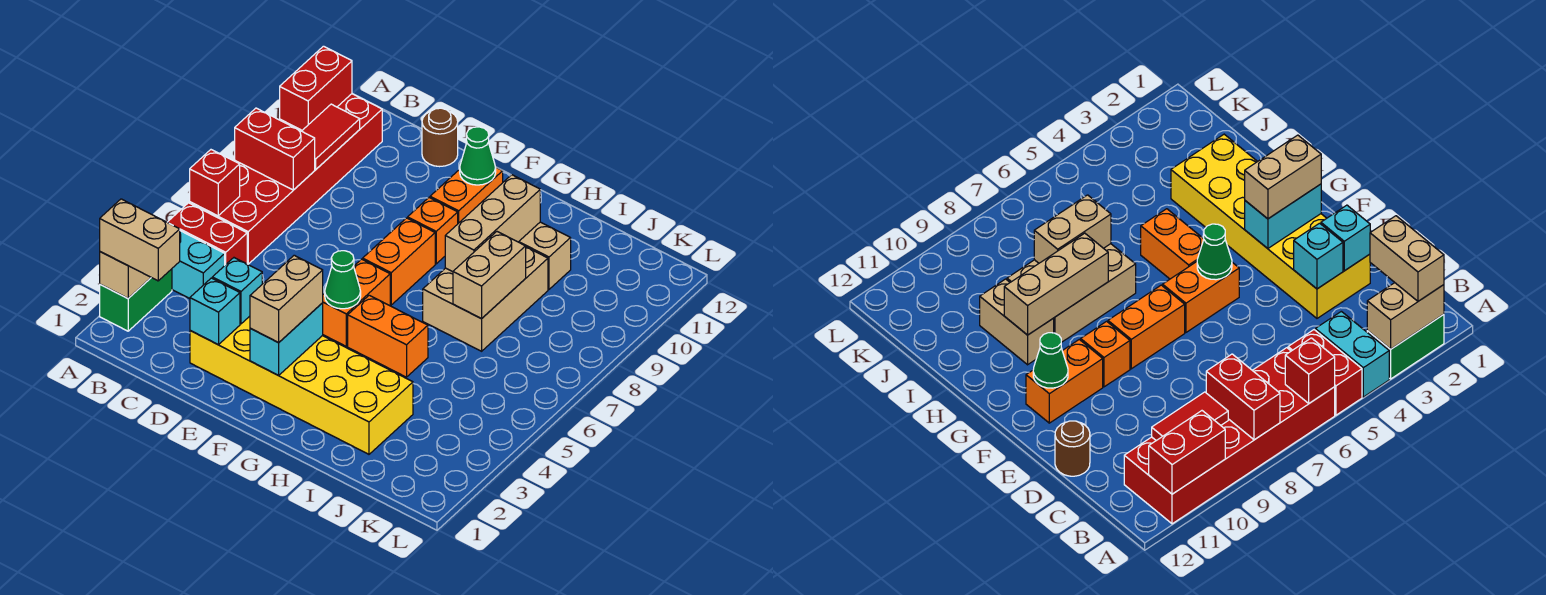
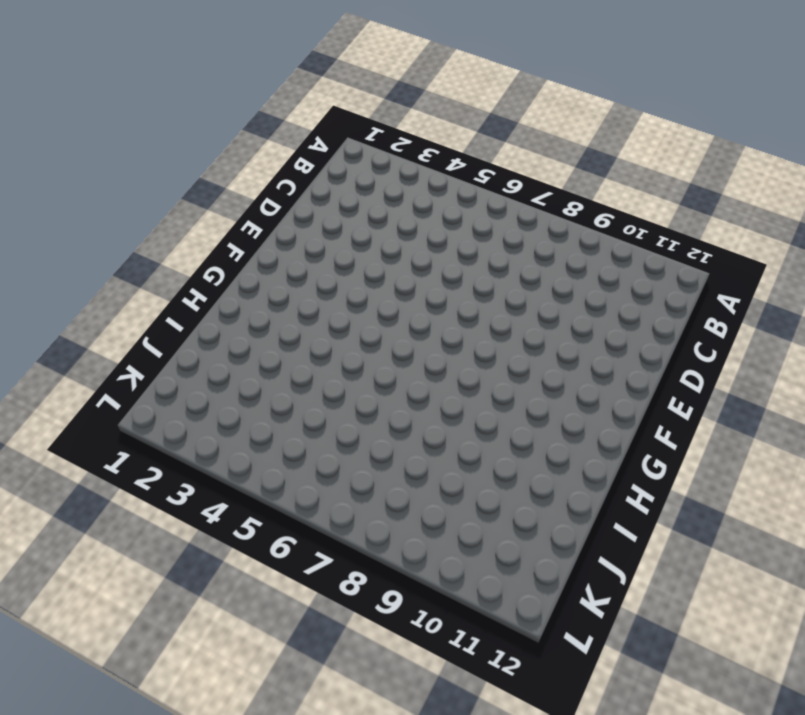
none -> green 1x2 brick [100,269,172,331]
none -> cyan 1x2 brick [172,231,225,299]
none -> red 1x2 brick [167,203,247,265]

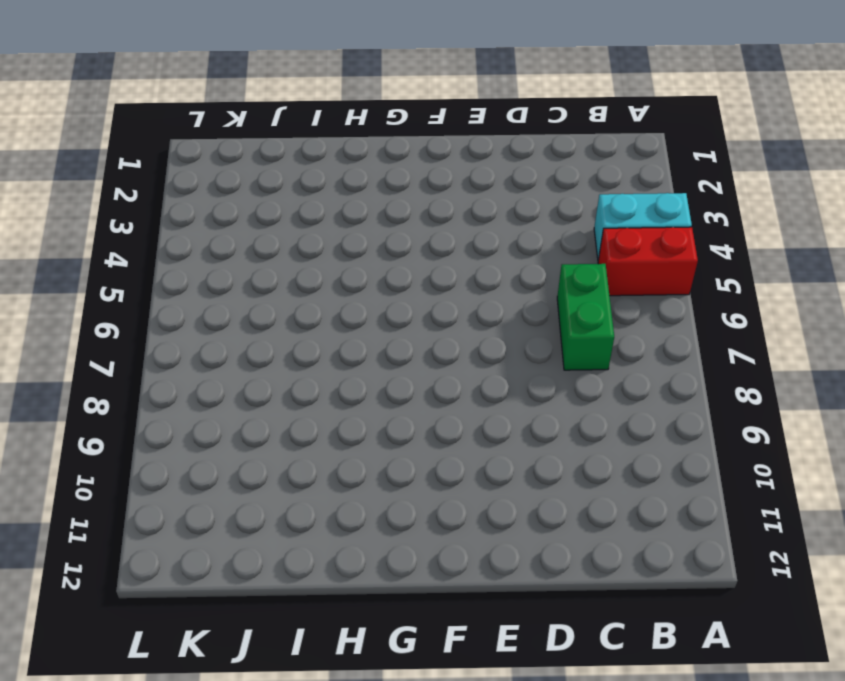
green 1x2 brick [557,264,614,370] -> green 1x2 brick moved to [100,269,172,331]
none -> red 2x6 brick [190,94,382,264]
none -> yellow 2x6 brick [190,316,413,454]
none -> brown 1x1 round brick [422,108,458,167]

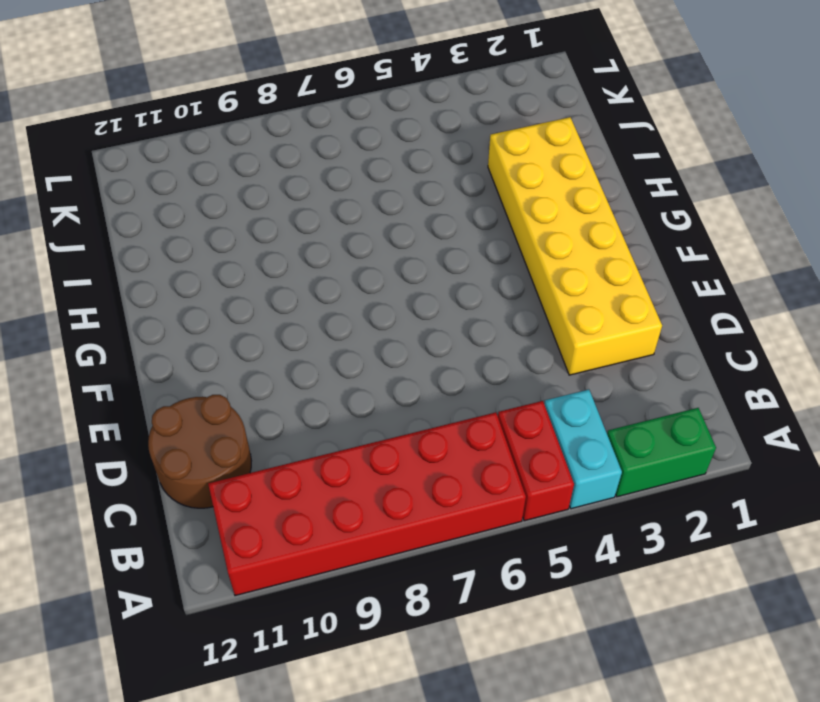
brown 2x2 round brick [148,395,251,508] -> brown 1x1 round brick [422,108,458,167]
none -> orange 1x2 brick [323,259,390,346]
none -> orange 1x2 brick [363,218,435,305]
none -> orange 1x1 brick [408,198,458,264]

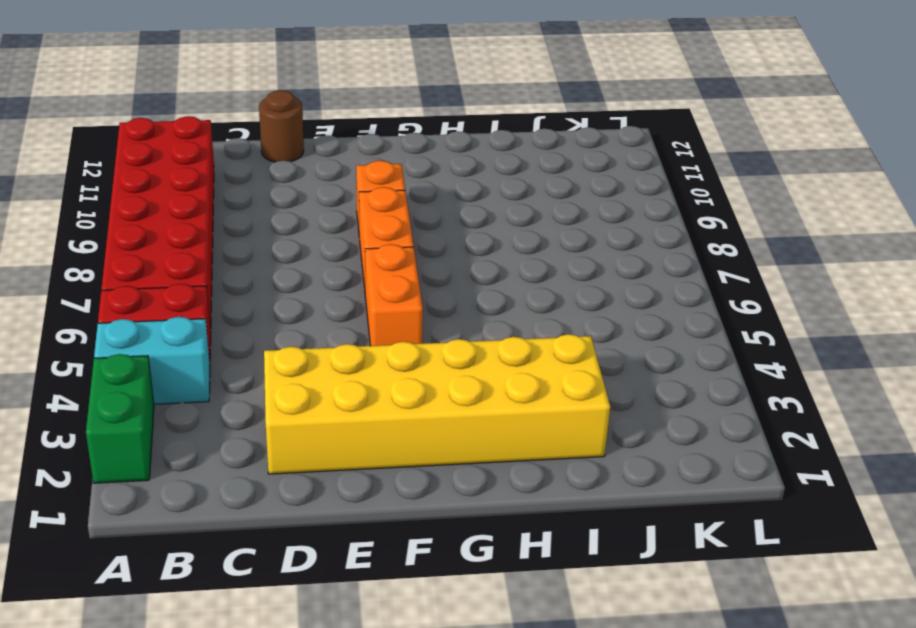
none -> orange 1x2 brick [430,167,503,223]
none -> orange 1x2 brick [348,295,428,377]
none -> tan 2x3 brick [423,247,548,351]

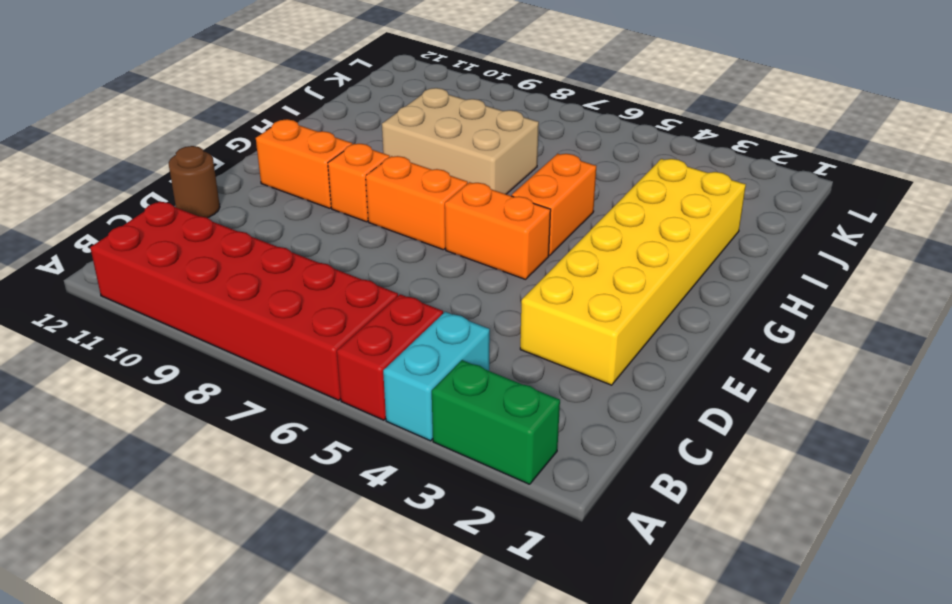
none -> tan 1x2 brick [519,222,571,289]
none -> tan 1x2 brick [100,252,151,298]
none -> red 1x1 brick [190,150,240,216]

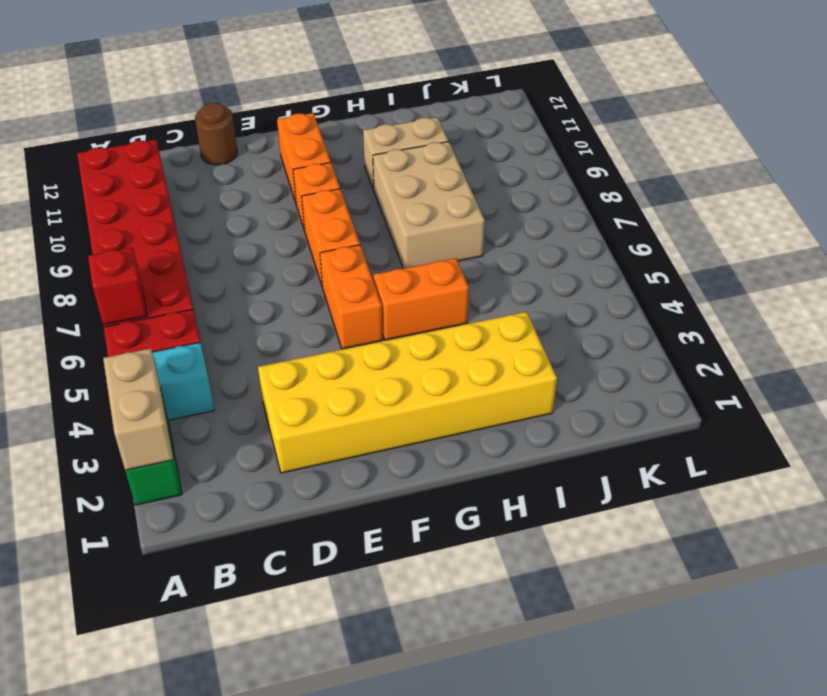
none -> red 1x2 brick [235,108,315,190]
none -> red 1x2 brick [280,46,352,130]
none -> red 1x2 tile [302,104,360,169]

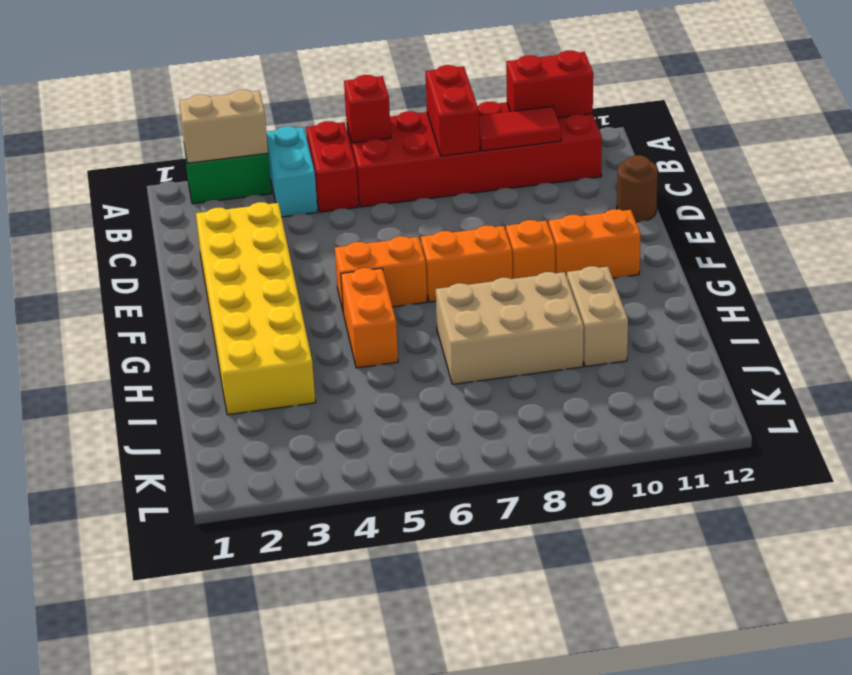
none -> cyan 1x1 brick [190,278,240,345]
none -> cyan 1x1 brick [212,258,262,324]
none -> cyan 1x2 brick [250,303,323,375]

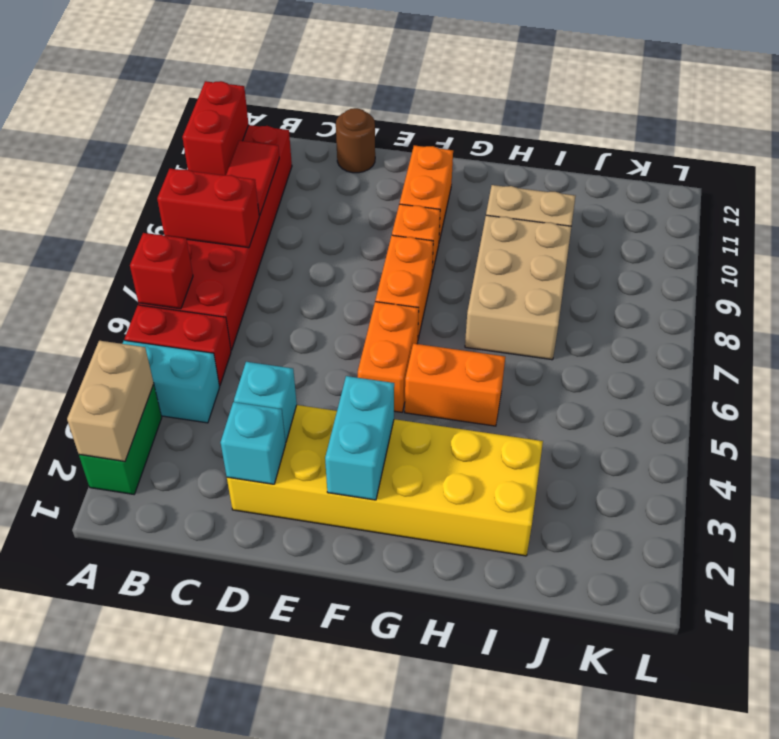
none -> green 1x1 cone [325,251,361,309]
none -> green 1x1 cone [460,127,496,185]
none -> tan 1x3 brick [445,175,540,272]

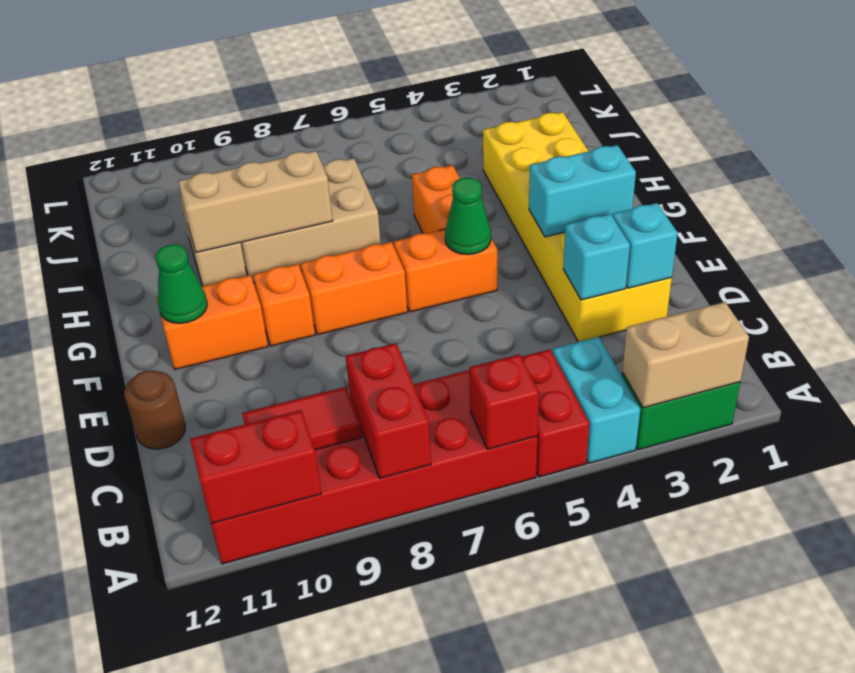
none -> tan 1x2 brick [453,232,526,319]
none -> tan 1x2 brick [100,199,180,281]
none -> tan 1x2 brick [250,255,323,343]

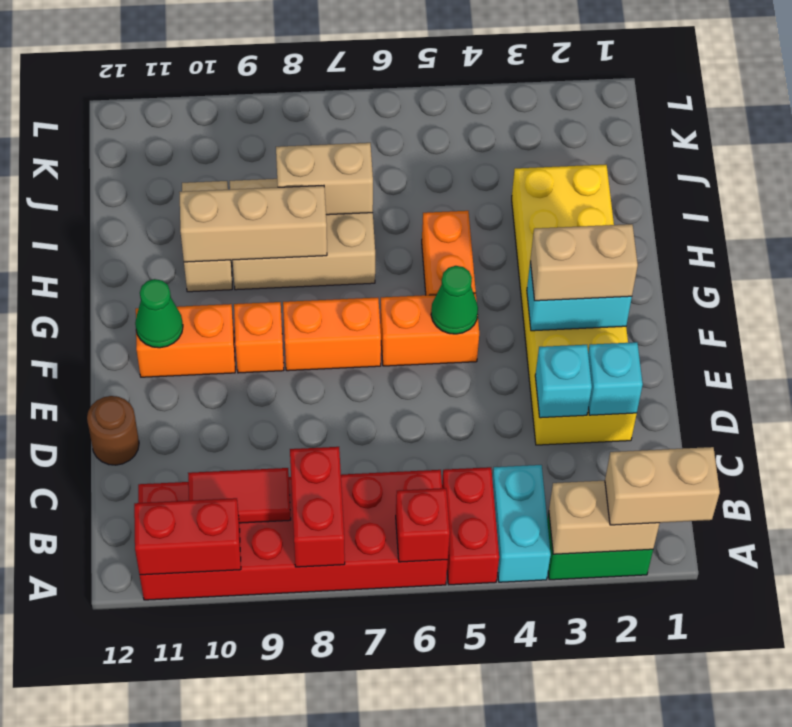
tan 1x2 brick [605,447,720,525] -> tan 1x2 brick turned to [100,199,180,281]

